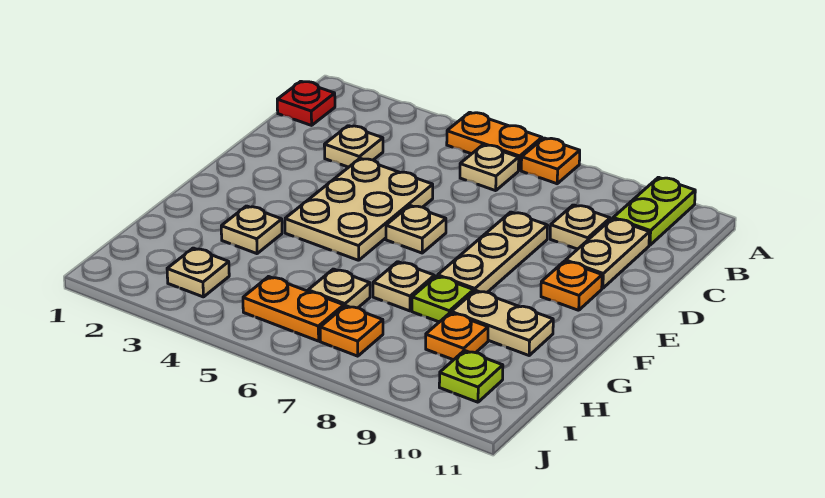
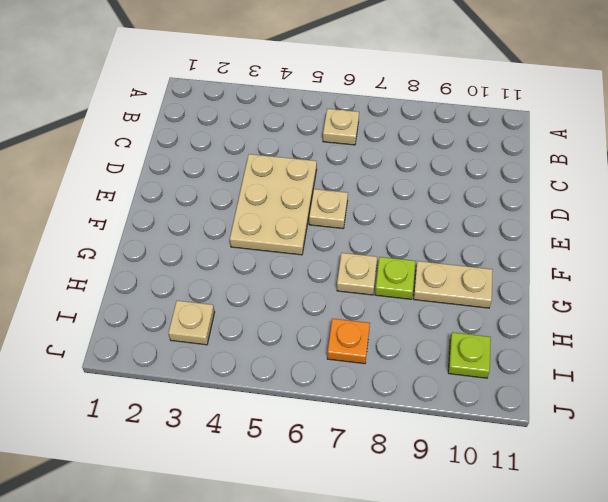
none -> orange 1x2 plate [447,112,542,171]
none -> orange 1x1 plate [521,138,580,184]
none -> lime 1x2 plate [613,177,695,245]

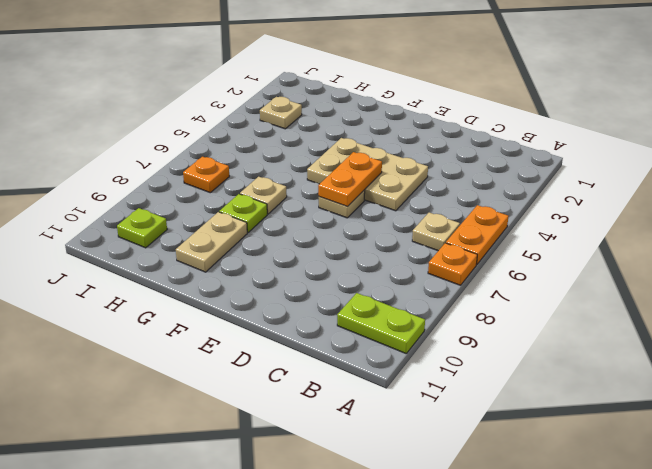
orange 1x2 plate [318,152,382,207] -> orange 1x2 plate moved to [243,277,344,341]
none -> red 1x1 plate [277,81,335,125]
none -> tan 1x1 plate [324,126,383,167]
none -> tan 1x1 plate [550,205,610,249]

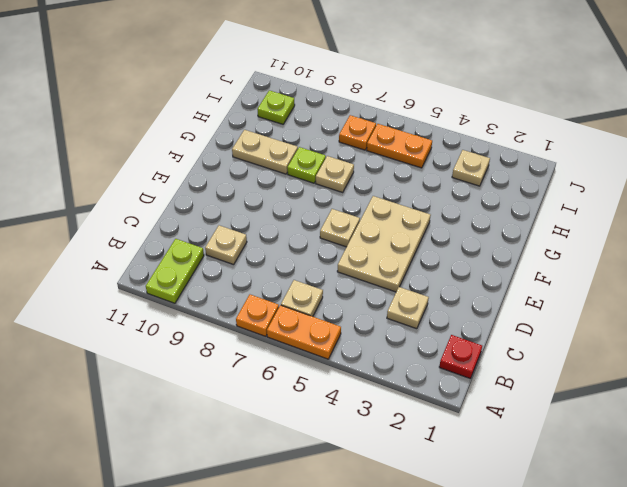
none -> tan 1x2 plate [566,219,649,288]
none -> tan 1x3 plate [438,212,548,292]
none -> orange 1x1 plate [541,261,602,310]

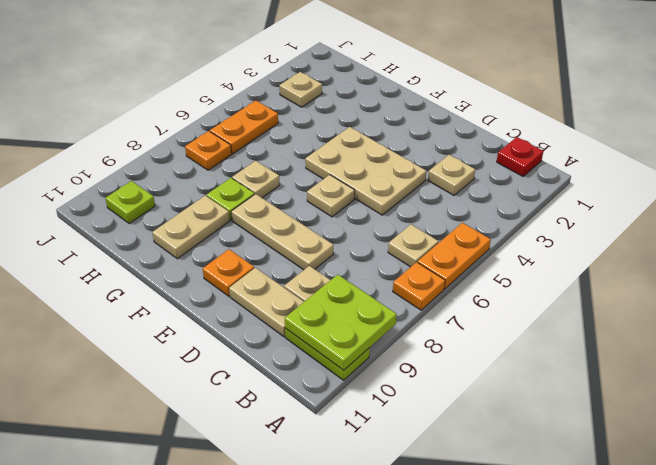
lime 2x2 plate [285,274,397,370] -> none
none -> tan 1x1 plate [221,206,282,254]
none -> tan 1x1 plate [308,269,370,308]
none -> orange 1x1 plate [426,313,488,360]

